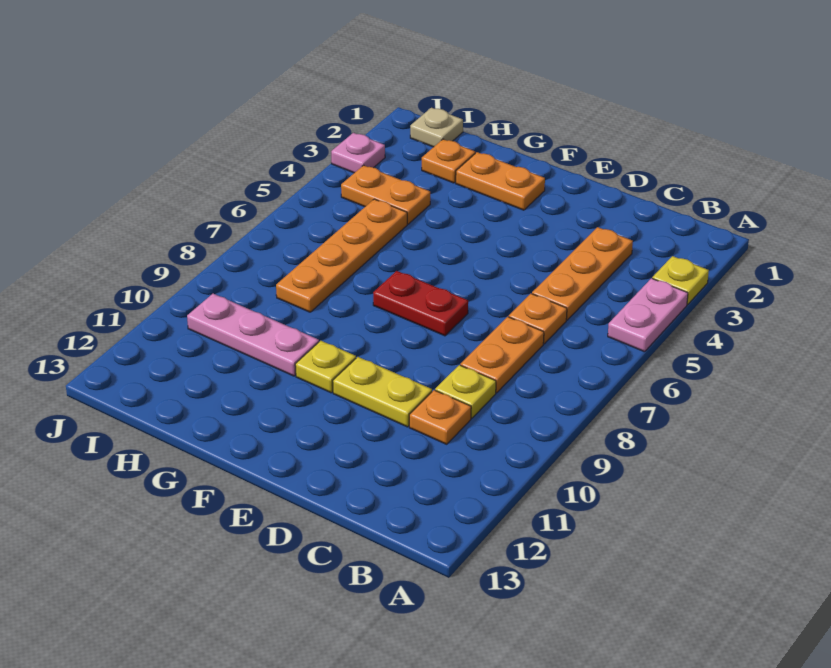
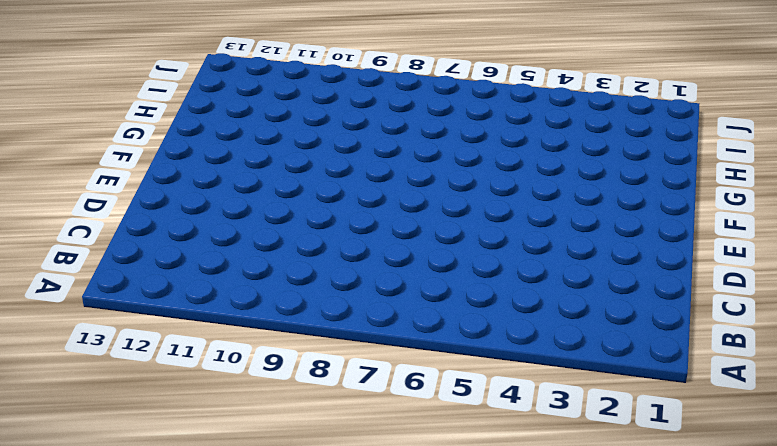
none -> yellow 1x1 plate [652,256,709,305]
none -> pink 1x2 plate [608,278,688,352]
none -> orange 1x3 plate [532,227,633,320]

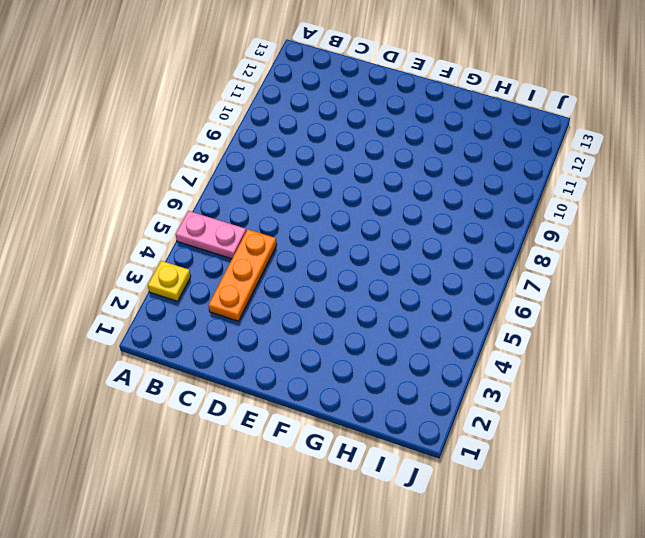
pink 1x2 plate [176,211,246,259] -> pink 1x2 plate turned to [608,278,688,352]
none -> orange 1x1 plate [509,294,567,344]
none -> orange 1x2 plate [460,317,544,393]
none -> yellow 1x1 plate [435,365,496,418]

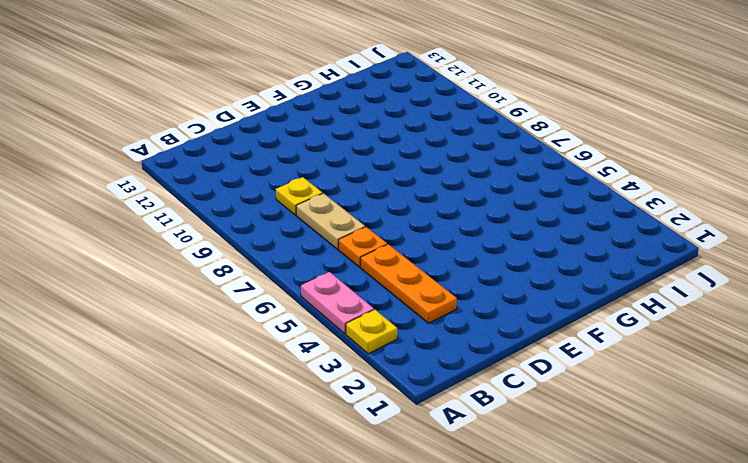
tan 1x2 plate [296,193,365,249] -> orange 1x2 plate [460,317,544,393]
none -> orange 1x1 plate [409,390,471,444]
none -> yellow 1x2 plate [333,357,432,427]
none -> red 1x2 plate [373,271,468,336]

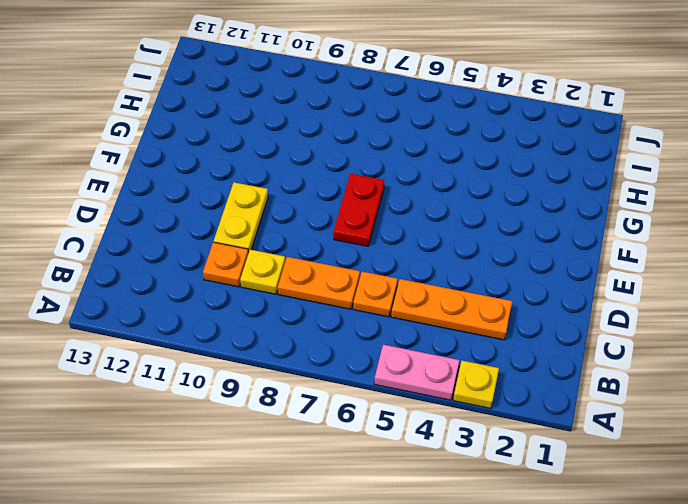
none -> orange 1x2 plate [456,152,545,210]
none -> yellow 1x1 plate [295,341,356,393]
none -> pink 1x3 plate [187,294,319,376]

